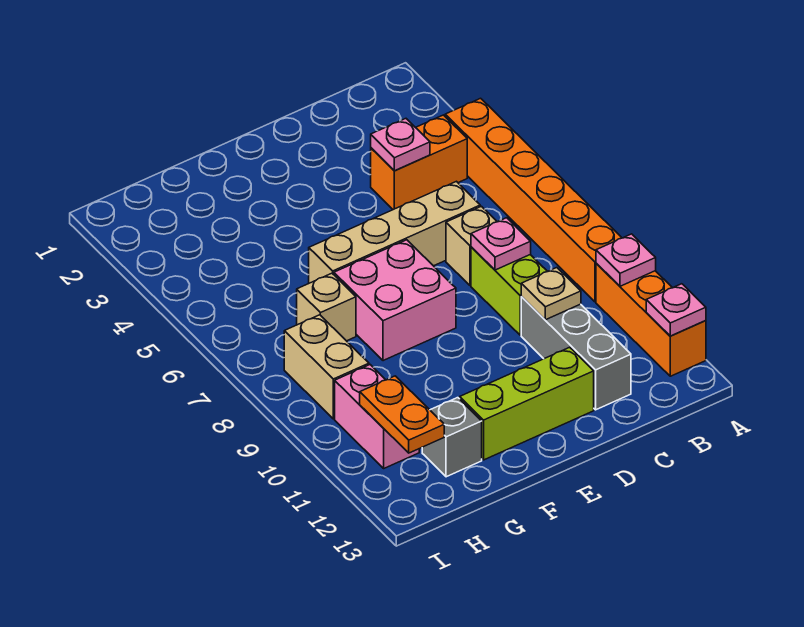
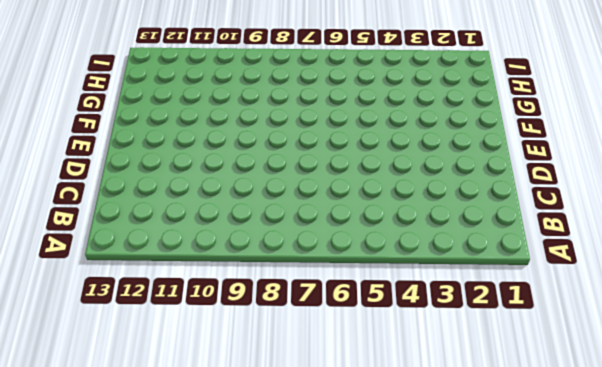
none -> orange 1x6 brick [445,98,622,302]
none -> orange 1x3 brick [596,264,706,376]
none -> orange 1x2 brick [371,115,467,210]

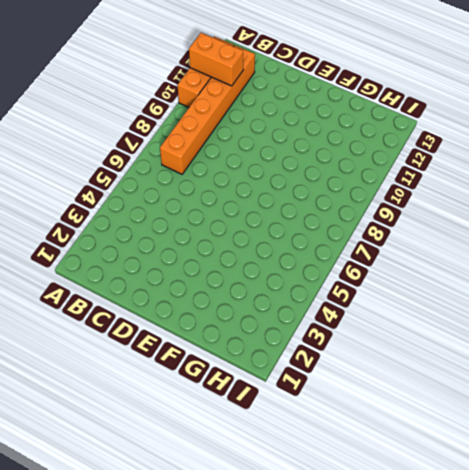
orange 1x2 brick [189,33,243,86] -> orange 1x2 brick moved to [371,115,467,210]
orange 1x6 brick [160,45,255,174] -> orange 1x6 brick moved to [445,98,622,302]
none -> tan 1x4 brick [309,181,480,283]
none -> tan 1x1 brick [446,206,497,285]
none -> lime 1x2 brick [471,247,548,335]

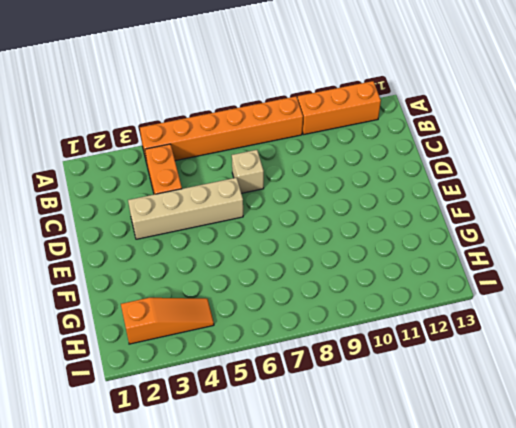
tan 1x4 brick [128,178,243,239] -> tan 1x4 brick turned to [309,181,480,283]
orange 1x3 slope [121,298,214,344] -> none
none -> lime 1x2 brick [471,247,548,335]
none -> grey 1x3 brick [521,297,631,410]
none -> lime 1x3 brick [460,347,594,460]

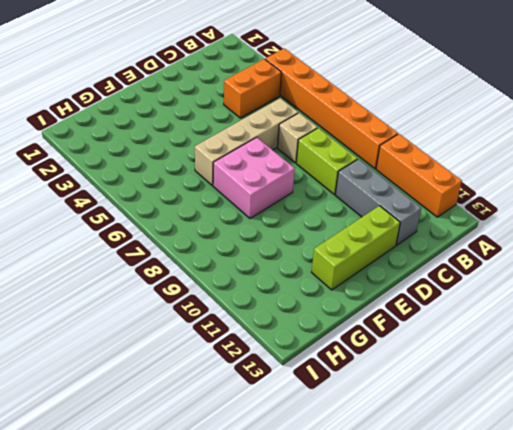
none -> tan 1x1 brick [297,273,356,341]
none -> grey 1x1 brick [422,398,482,477]
none -> tan 1x2 brick [284,315,369,419]

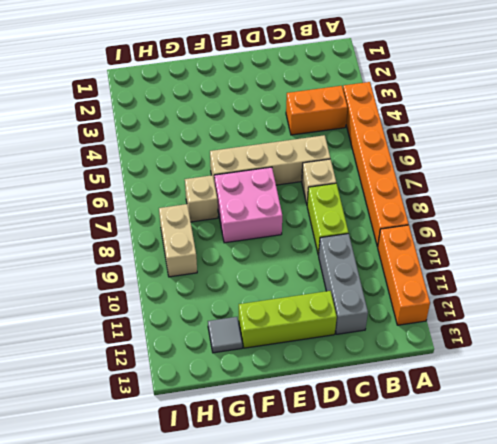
grey 1x1 tile [208,317,242,353] -> grey 1x1 brick [422,398,482,477]
none -> pink 1x2 brick [335,365,419,468]
none -> pink 1x1 plate [596,234,656,286]
none -> pink 1x1 plate [646,284,706,336]

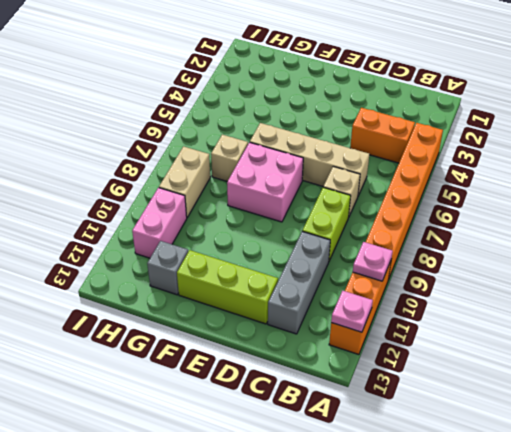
none -> pink 1x1 plate [371,119,430,171]
none -> pink 1x1 plate [471,218,531,270]
none -> tan 1x1 plate [521,268,581,320]

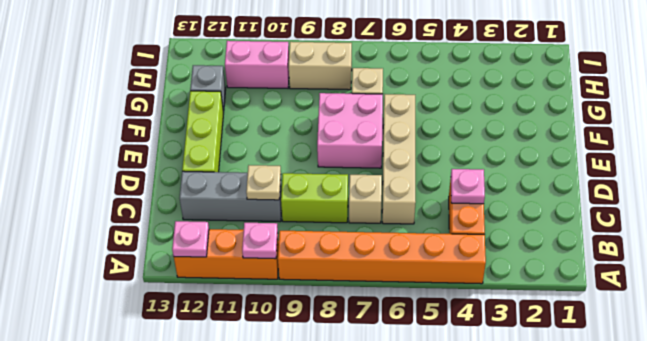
none -> pink 1x1 plate [471,218,531,270]
none -> orange 1x2 plate [360,376,444,453]

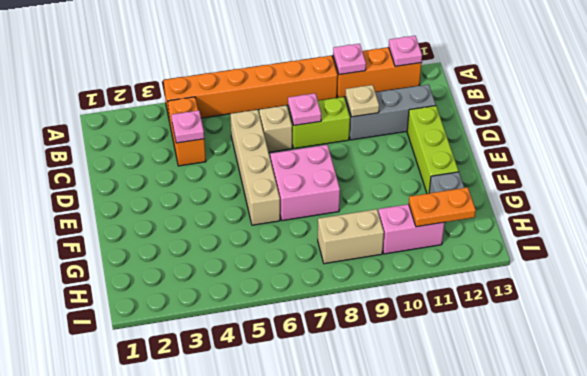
none -> tan 1x1 brick [297,273,356,341]

